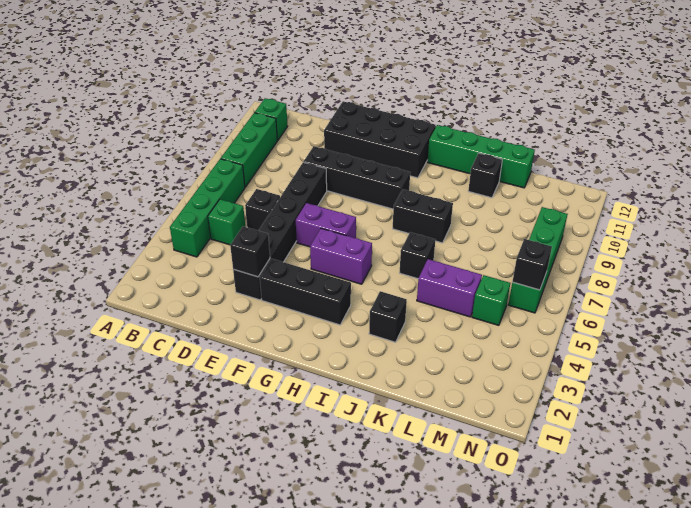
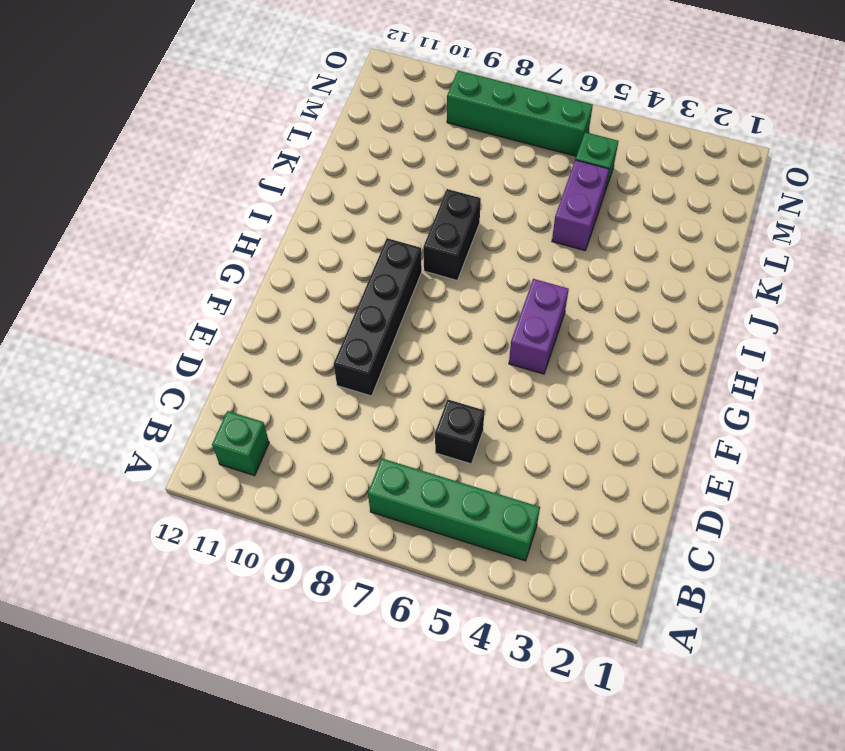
none -> green 1x3 brick [221,113,277,187]
none -> green 1x1 brick [208,199,245,245]
none -> black 1x6 brick [233,162,327,300]

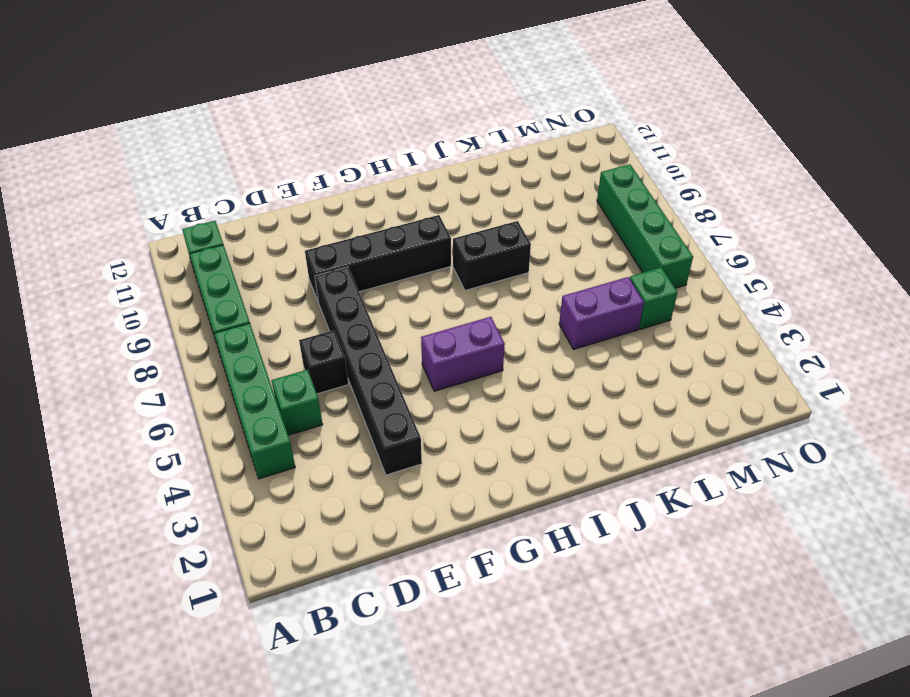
none -> black 2x4 brick [324,101,436,178]
none -> black 1x3 brick [260,259,351,325]
none -> purple 1x2 brick [296,203,356,247]

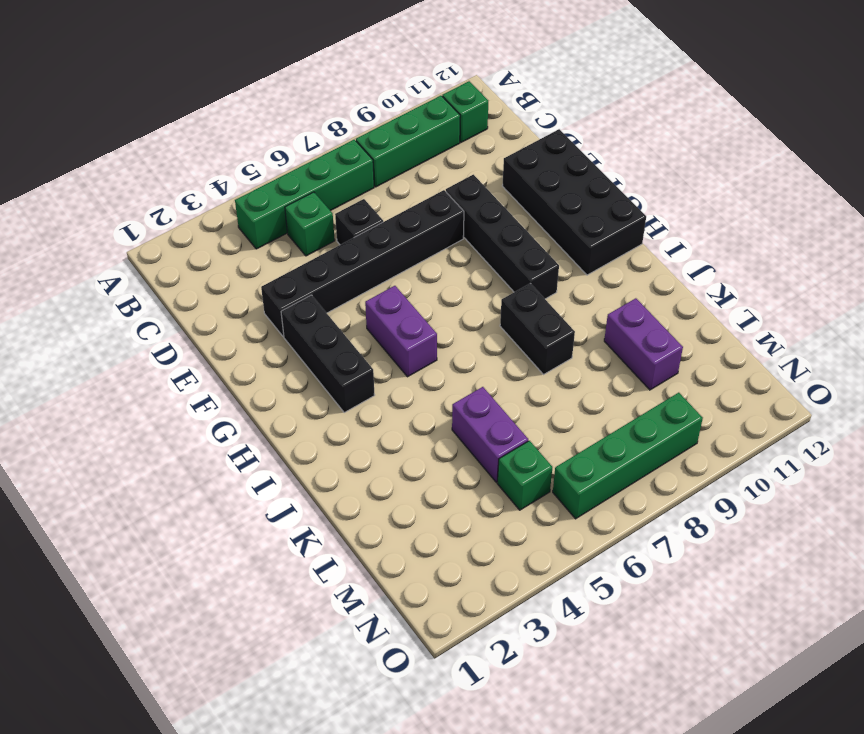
purple 1x2 brick [604,298,683,390] -> purple 1x2 brick moved to [296,203,356,247]
none -> green 1x4 brick [427,125,535,188]
none -> black 1x1 brick [369,291,407,342]
none -> black 1x1 brick [400,232,435,279]

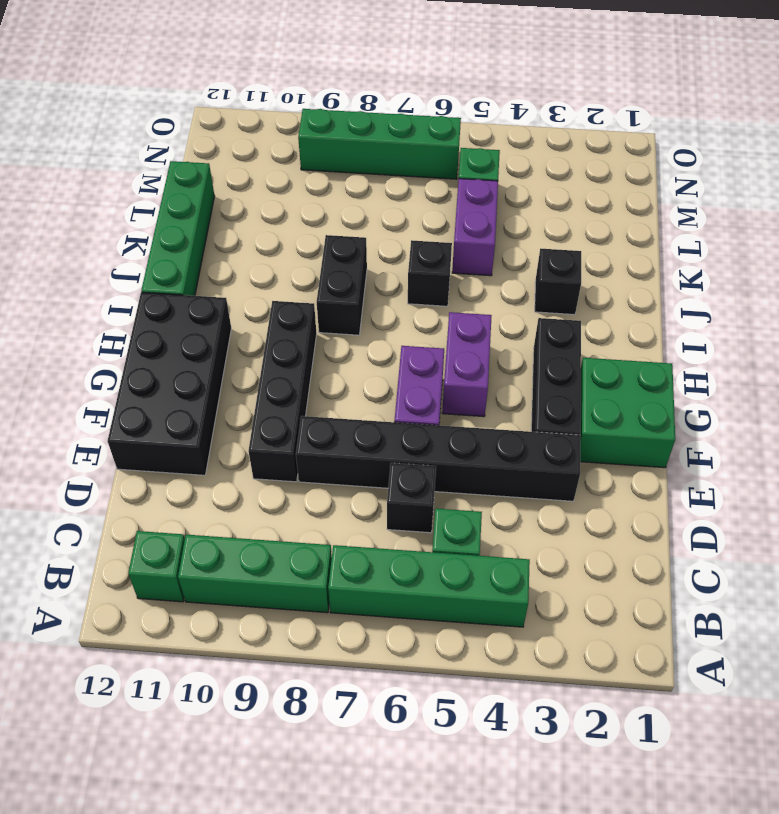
green 2x2 brick [580,358,675,468] -> none
none -> black 1x1 brick [468,153,502,198]
none -> black 1x1 brick [230,226,270,277]
none -> black 1x1 brick [512,239,552,290]

